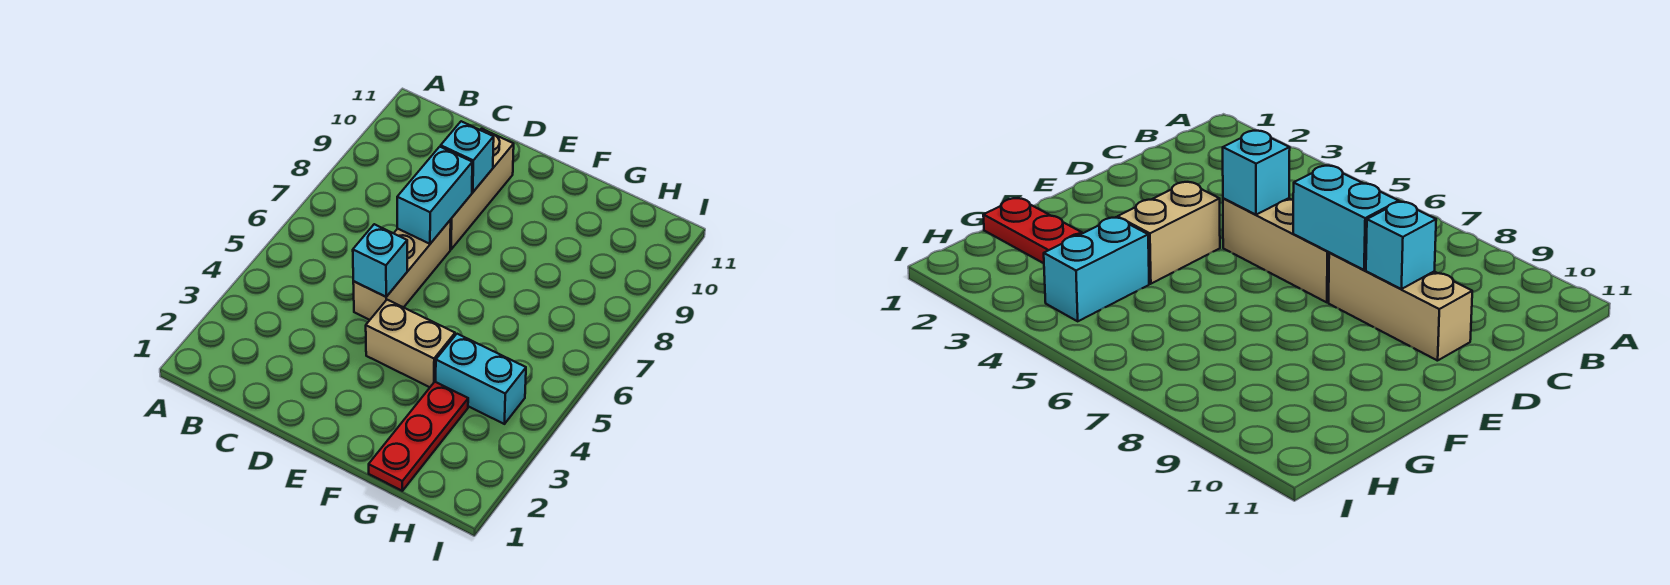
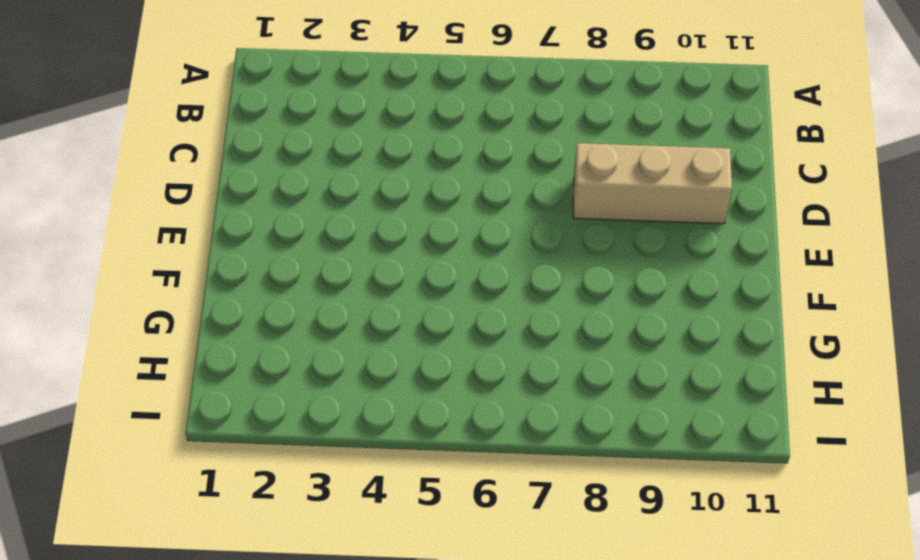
none -> tan 1x3 brick [353,220,451,320]
none -> tan 1x2 brick [366,300,455,387]

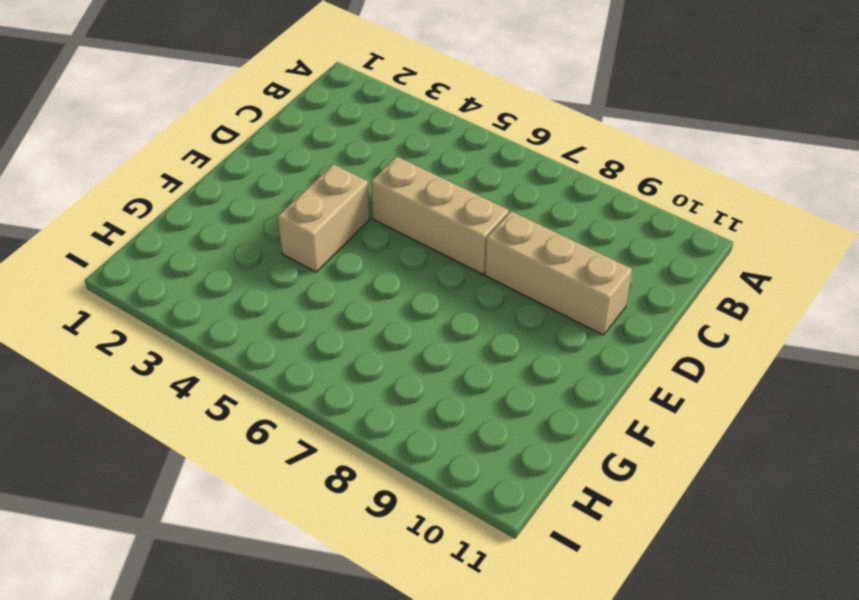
none -> red 1x3 plate [369,382,468,491]
none -> cyan 1x2 brick [436,334,526,424]

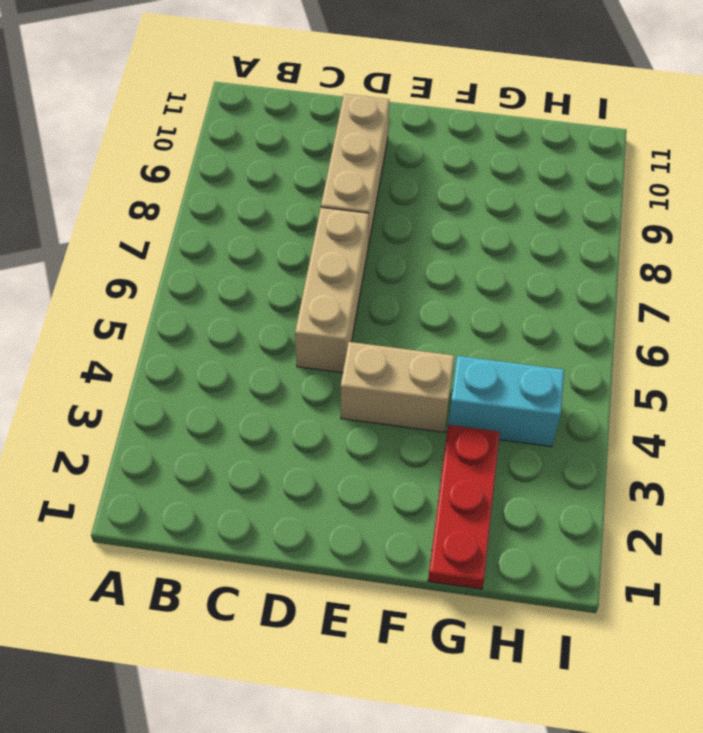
none -> cyan 1x1 brick [353,224,407,297]
none -> cyan 1x2 brick [397,147,472,244]

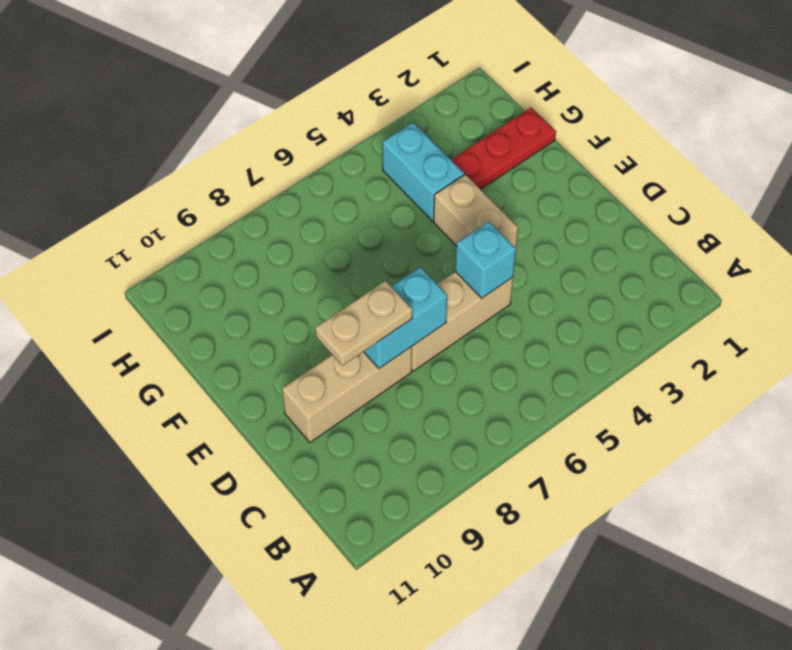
tan 1x2 plate [315,281,412,366] -> none
none -> cyan 1x1 brick [441,121,494,192]

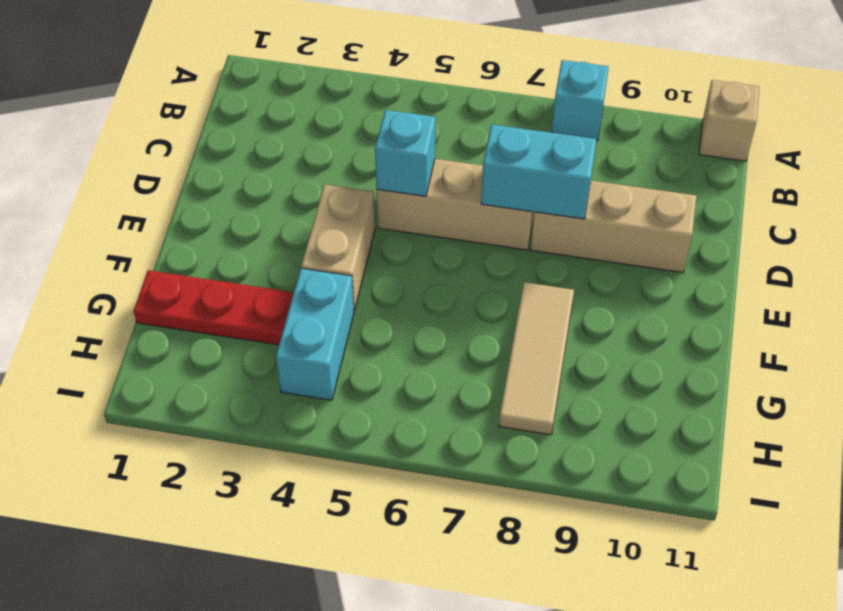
cyan 1x1 brick [552,60,609,141] -> cyan 1x1 brick moved to [441,121,494,192]
tan 1x1 brick [699,80,759,161] -> none
tan 1x3 tile [499,282,574,435] -> none

